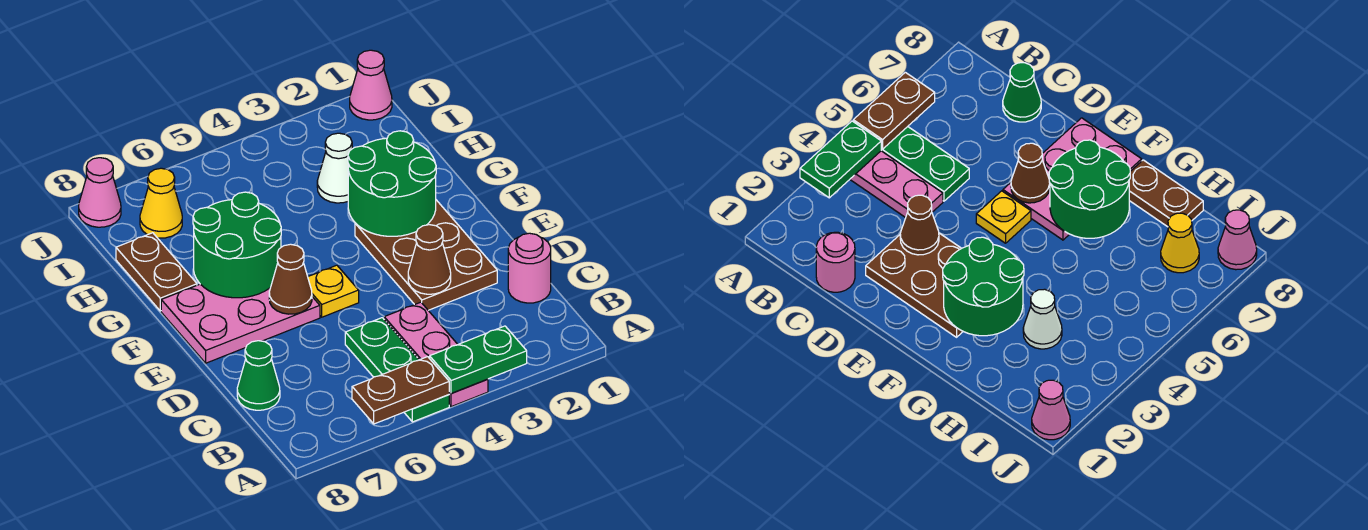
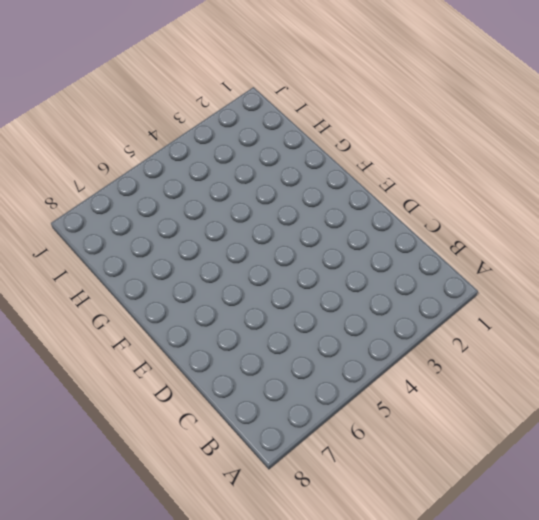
none -> pink 1x3 plate [384,302,488,407]
none -> green 1x3 plate [345,318,449,422]
none -> pink 1x1 round brick [508,233,551,303]

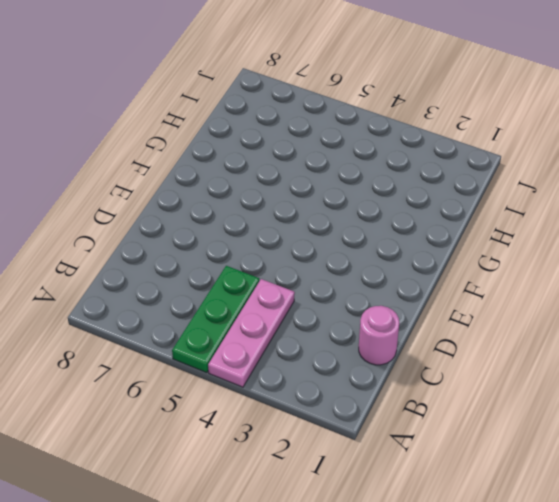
none -> green 1x1 cone [237,341,280,410]
none -> brown 2x3 plate [355,200,497,310]
none -> yellow 1x1 plate [308,265,359,317]

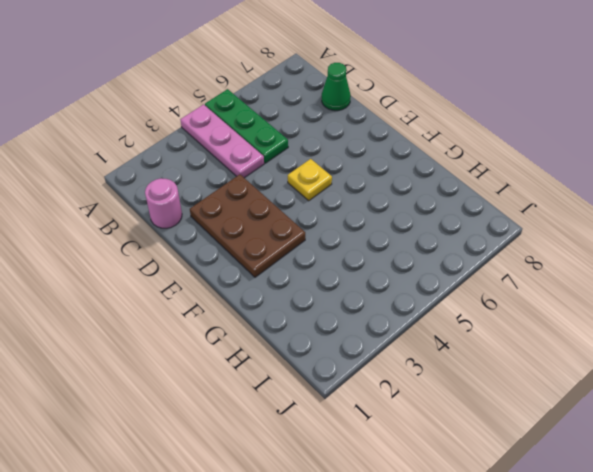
none -> pink 2x3 plate [161,284,320,363]
none -> brown 1x2 plate [116,233,197,311]
none -> white 1x1 cone [317,133,352,203]

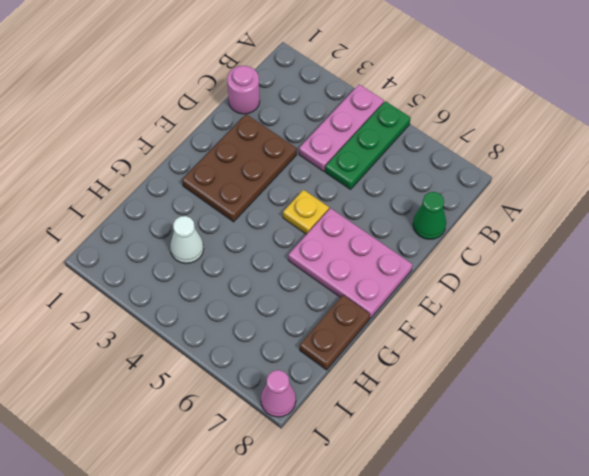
none -> yellow 1x1 cone [140,168,182,238]
none -> pink 1x1 cone [350,50,392,120]
none -> green 1x2 plate [430,326,527,394]

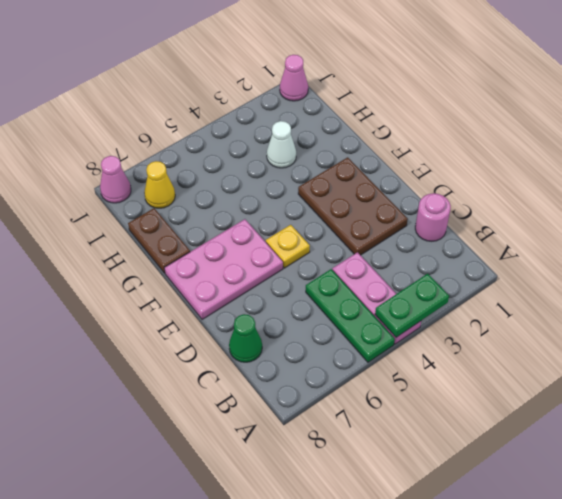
none -> brown 1x2 plate [352,357,449,424]
none -> brown 1x1 cone [408,225,451,294]
none -> brown 1x1 cone [269,244,312,314]

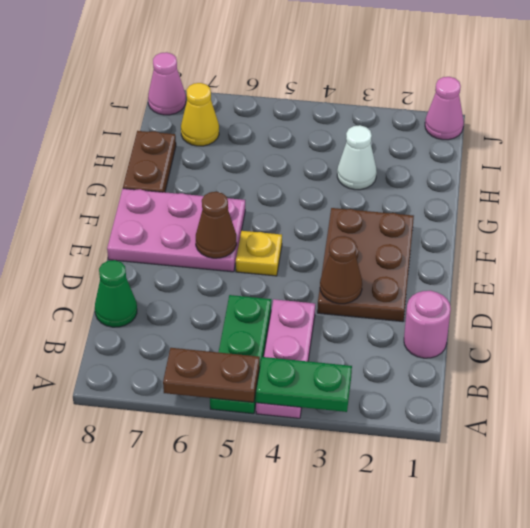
none -> green 2x2 round brick [348,131,436,236]
none -> green 2x2 round brick [193,192,281,298]

